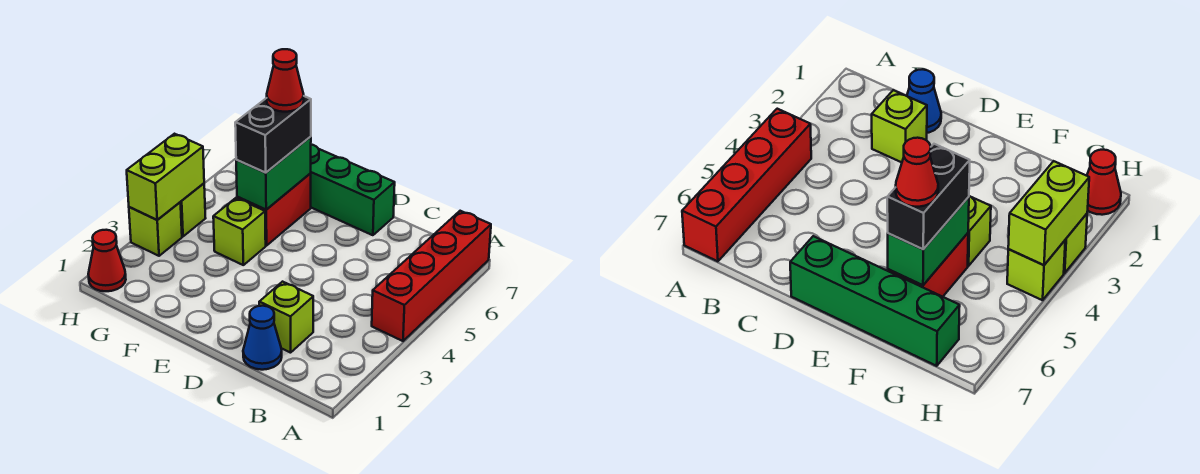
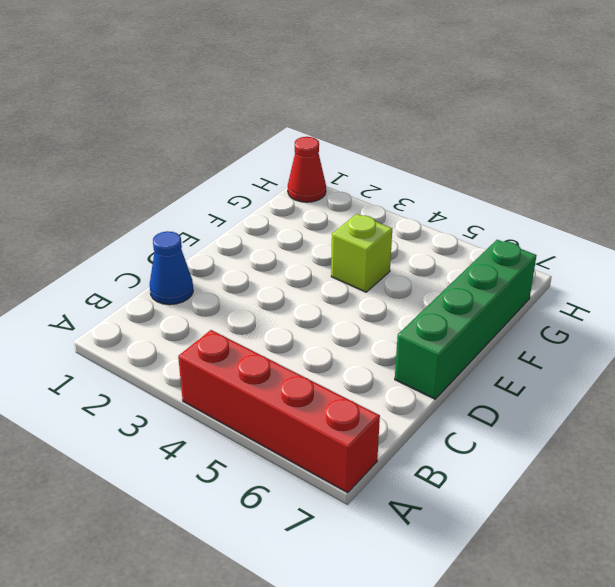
none -> lime 1x1 brick [259,282,313,353]
none -> red 1x2 brick [237,174,311,246]
none -> lime 1x1 brick [129,202,182,256]

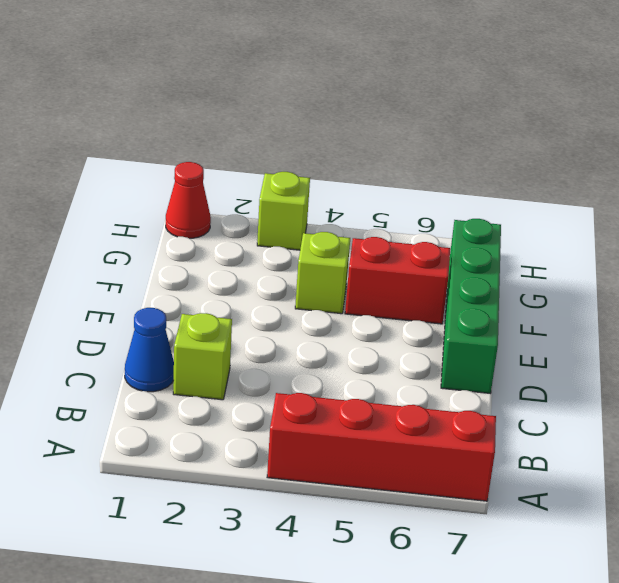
none -> lime 1x1 brick [181,184,206,236]
none -> green 1x2 brick [236,137,311,210]
none -> lime 1x2 brick [127,134,204,220]

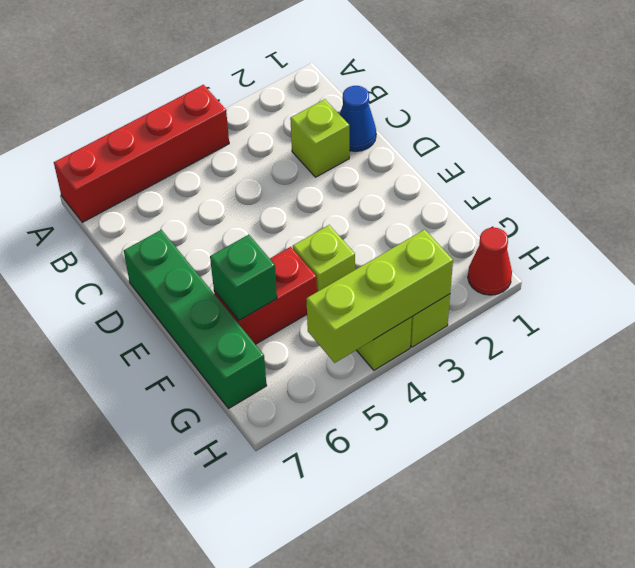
green 1x1 brick [210,235,277,320] -> green 1x2 brick [236,137,311,210]
lime 1x3 brick [306,230,453,363] -> lime 1x2 brick [127,134,204,220]
none -> black 1x2 brick [235,96,311,173]
none -> red 1x1 cone [267,49,304,112]

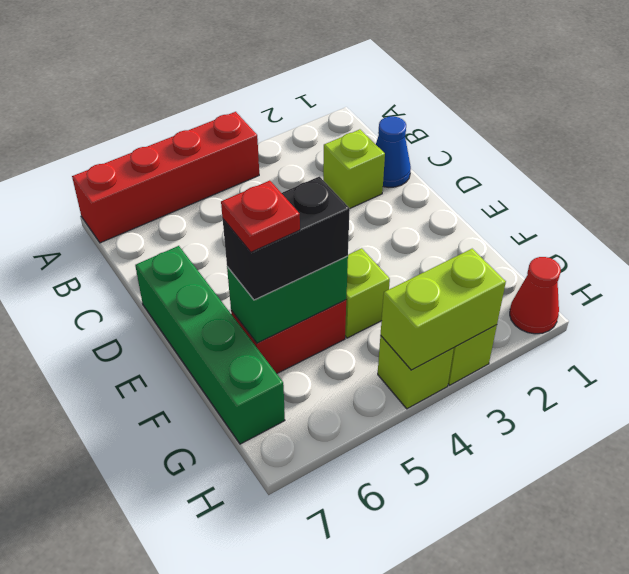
red 1x1 plate [221,181,300,252] -> red 1x1 cone [267,49,304,112]

